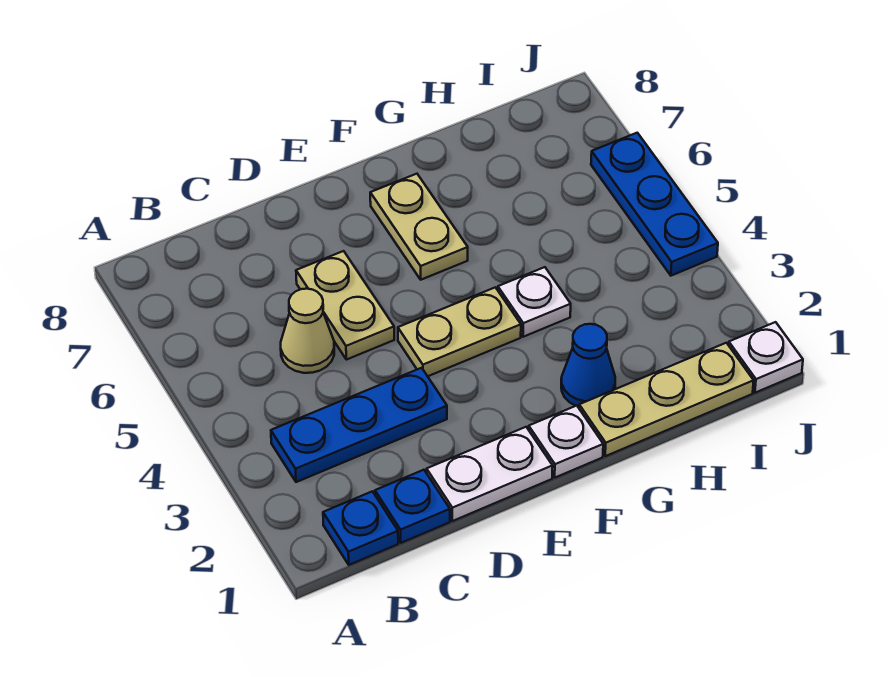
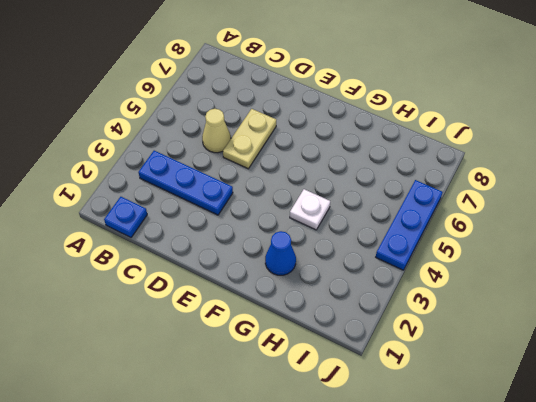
none -> blue 1x1 plate [375,470,450,543]
none -> white 1x2 plate [427,427,553,521]
none -> tan 1x2 plate [398,287,521,376]

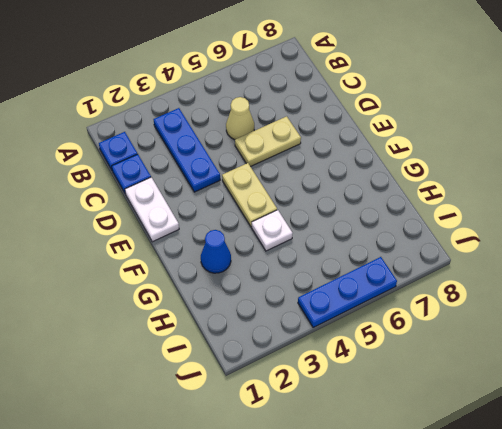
none -> white 1x1 plate [529,406,603,478]
none -> tan 1x2 plate [370,174,468,280]
none -> tan 1x3 plate [579,343,754,456]

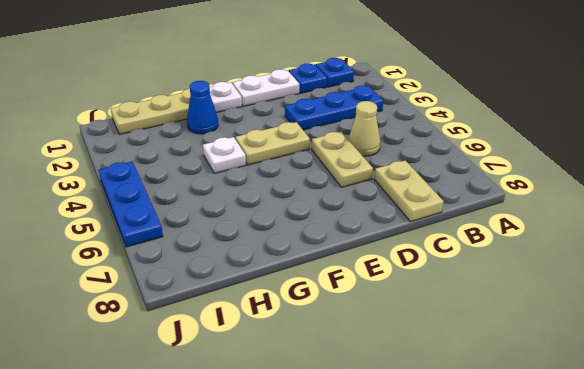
tan 1x2 plate [374,161,444,221] -> tan 1x2 plate moved to [370,174,468,280]
none -> white 1x1 plate [729,322,803,393]

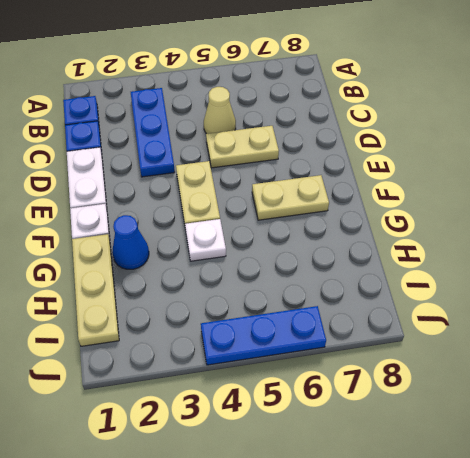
none -> white 1x1 plate [729,322,803,393]

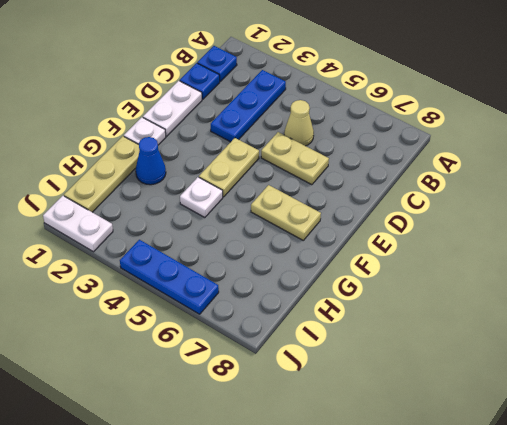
white 1x2 plate [43,196,113,252] -> white 1x1 plate [729,322,803,393]

